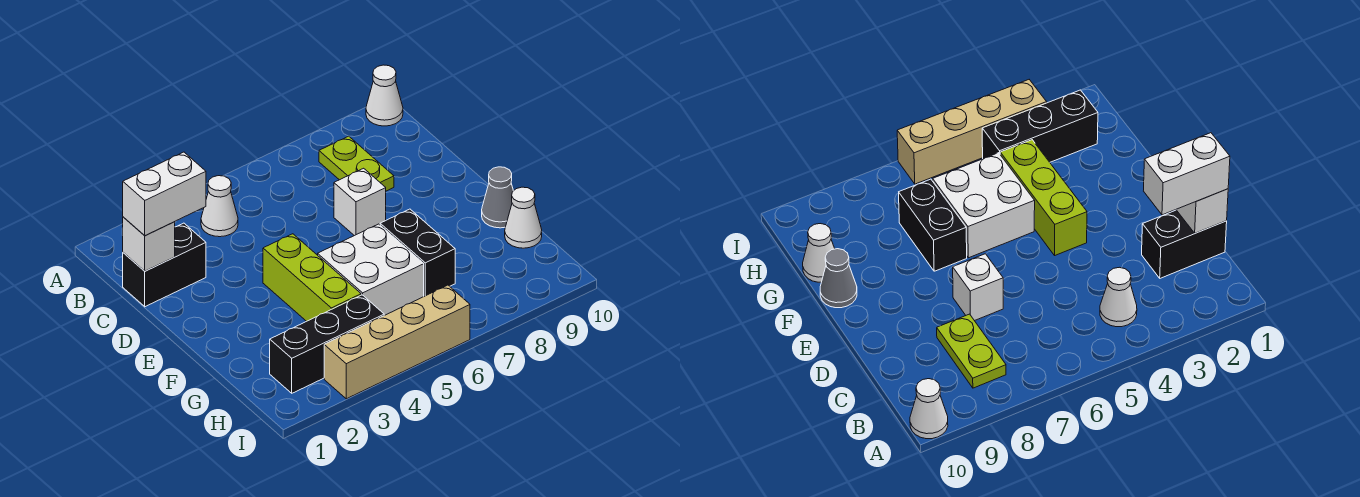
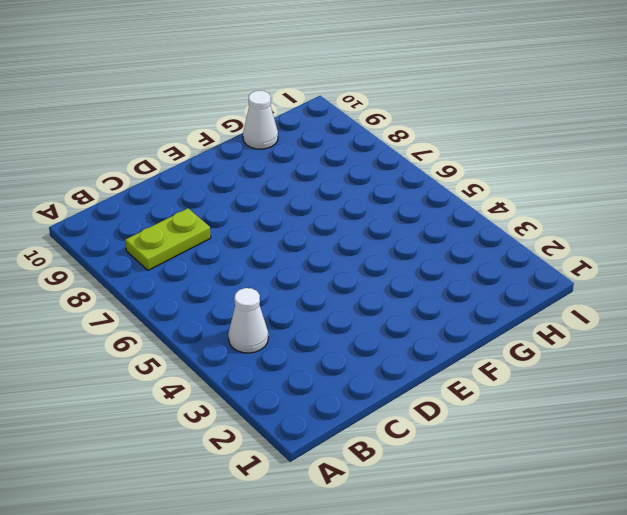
none -> white 1x1 cone [366,65,403,126]
none -> black 1x2 brick [123,223,206,307]
none -> white 1x1 brick [334,168,386,236]

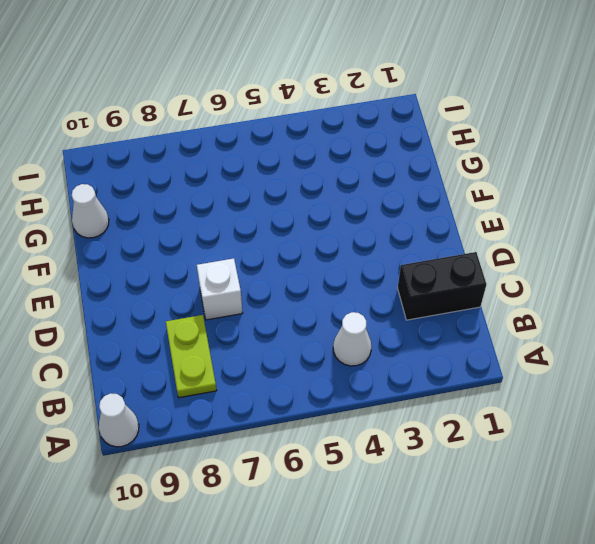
none -> lime 1x3 brick [263,234,361,321]
none -> white 2x2 brick [318,224,424,315]
none -> black 1x2 brick [380,209,455,296]

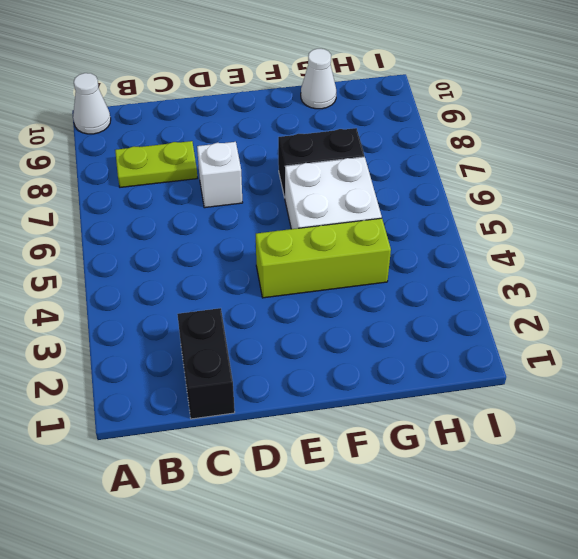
none -> white 1x1 cone [201,176,238,237]
none -> grey 1x1 cone [482,167,513,228]
none -> black 1x3 brick [270,295,384,393]

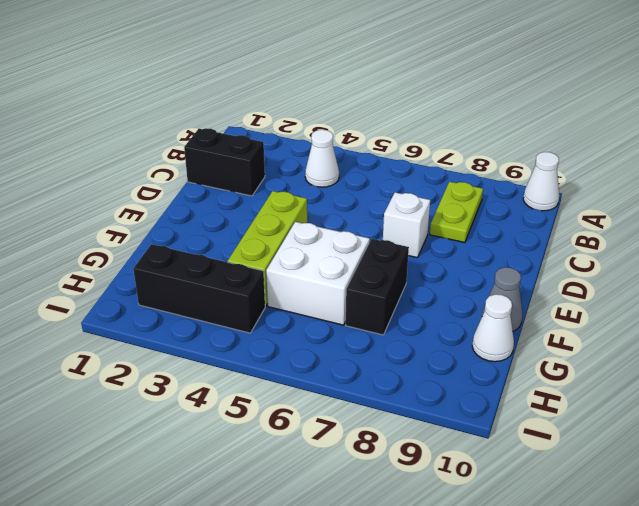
none -> tan 1x4 brick [324,285,470,399]
none -> white 1x1 brick [122,217,175,271]
none -> white 1x2 brick [123,152,206,236]

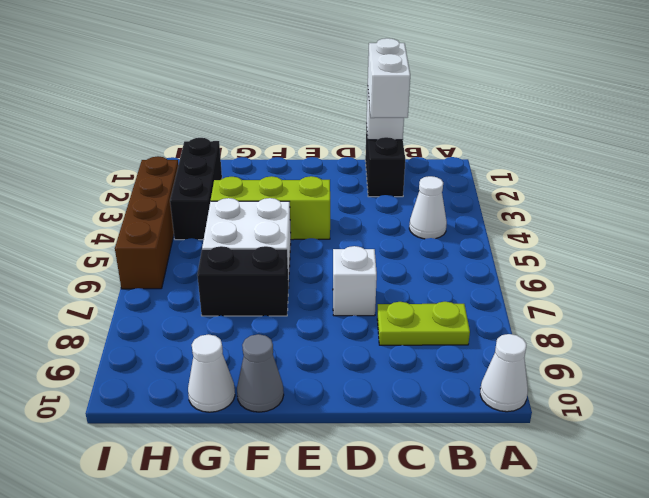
brown 1x4 brick [115,156,178,289] -> tan 1x4 brick [324,285,470,399]

